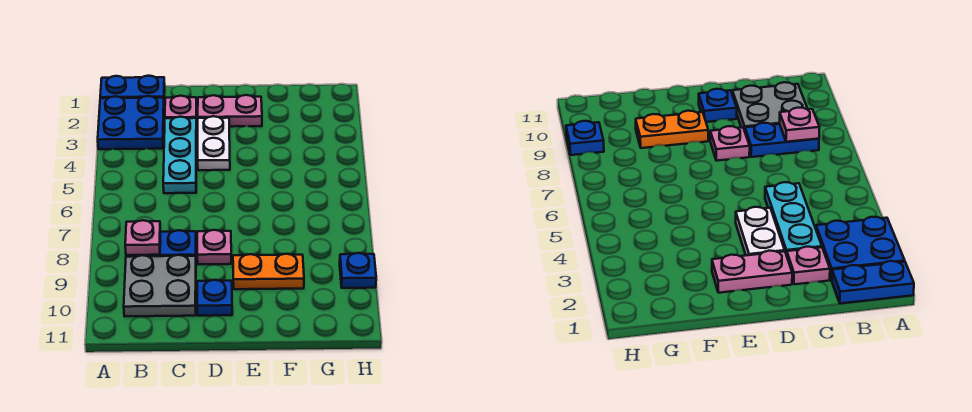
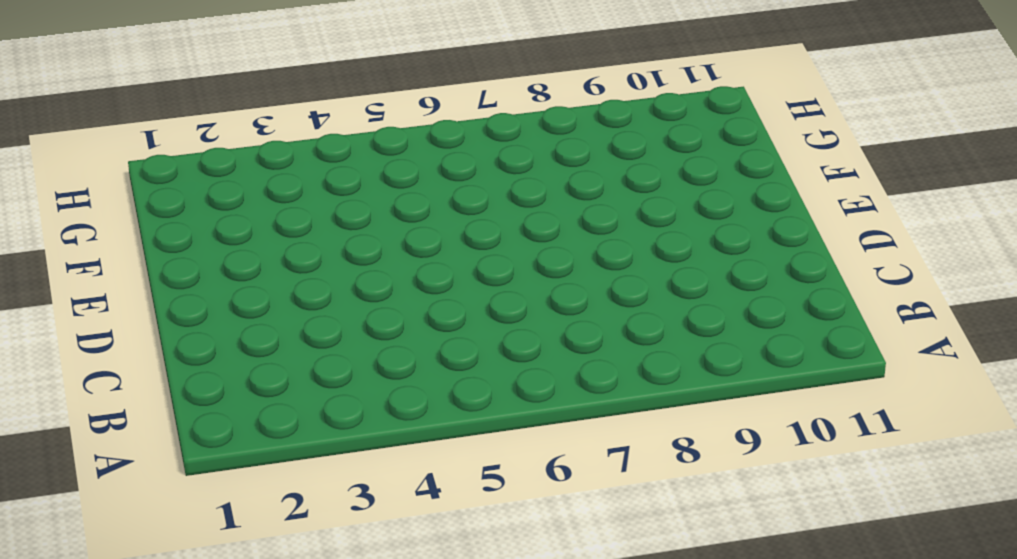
none -> blue 1x2 plate [100,76,165,98]
none -> blue 2x2 plate [98,96,164,149]
none -> blue 1x2 plate [126,230,196,257]

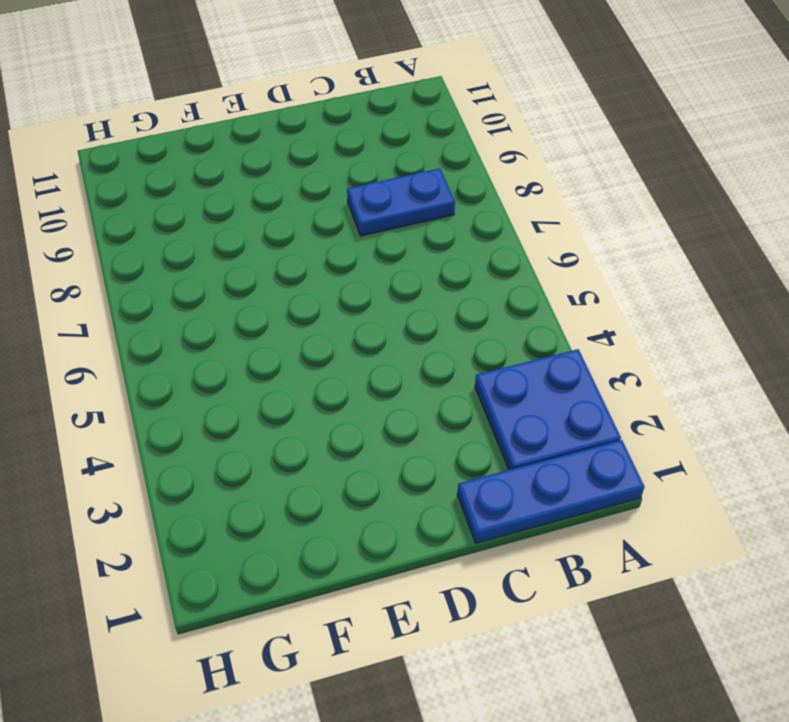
blue 1x3 plate [457,440,645,543] -> blue 1x2 plate [100,76,165,98]
none -> grey 2x2 plate [124,255,196,316]
none -> pink 1x1 plate [165,96,197,118]
none -> cyan 1x3 plate [163,117,196,193]

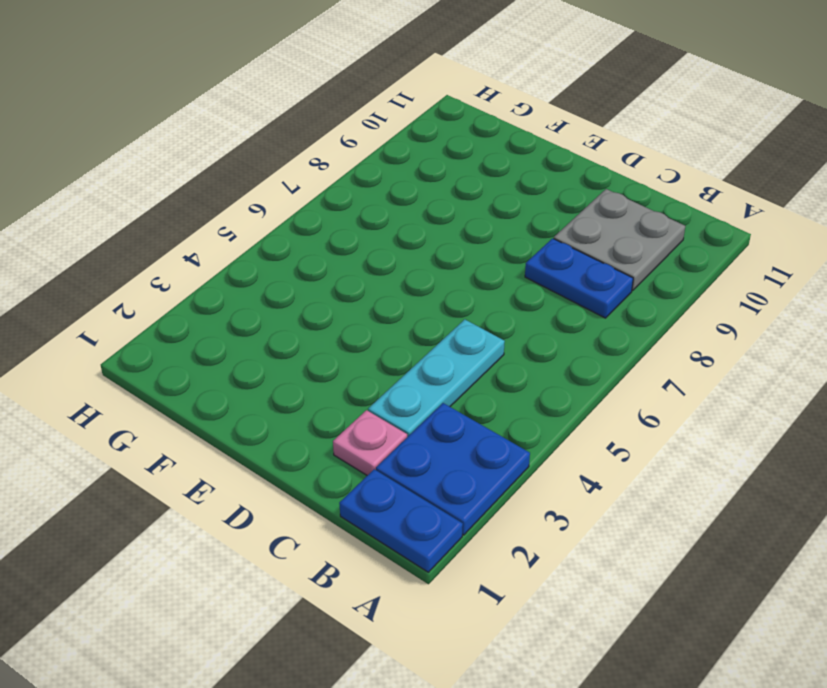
none -> pink 1x2 plate [198,95,262,127]
none -> white 1x2 plate [198,116,230,170]
none -> pink 1x1 plate [197,230,231,264]

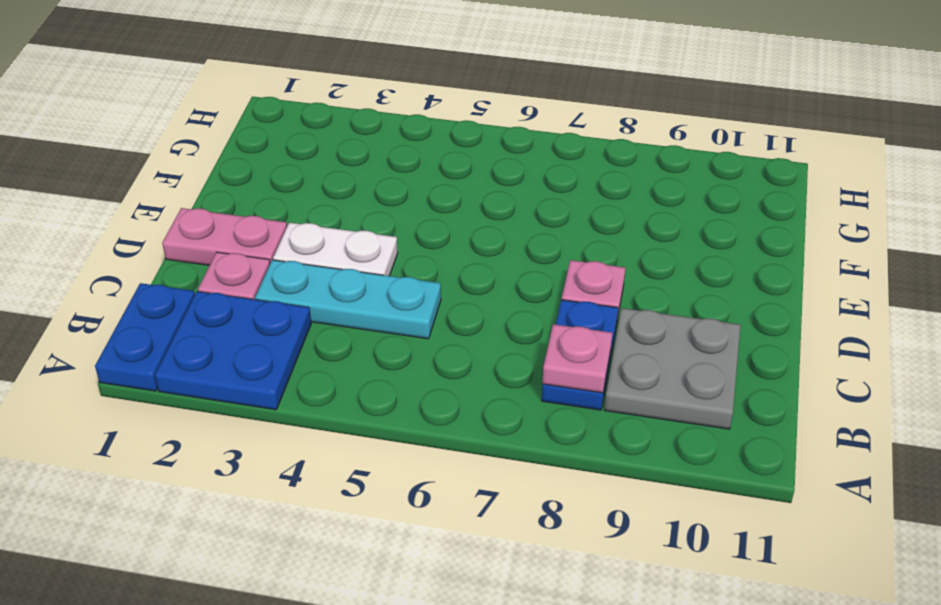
pink 1x2 plate [162,208,287,265] -> pink 1x2 plate turned to [198,95,262,127]
none -> blue 1x1 plate [197,280,232,316]
none -> orange 1x2 plate [233,254,304,289]
none -> blue 1x1 plate [340,253,376,288]

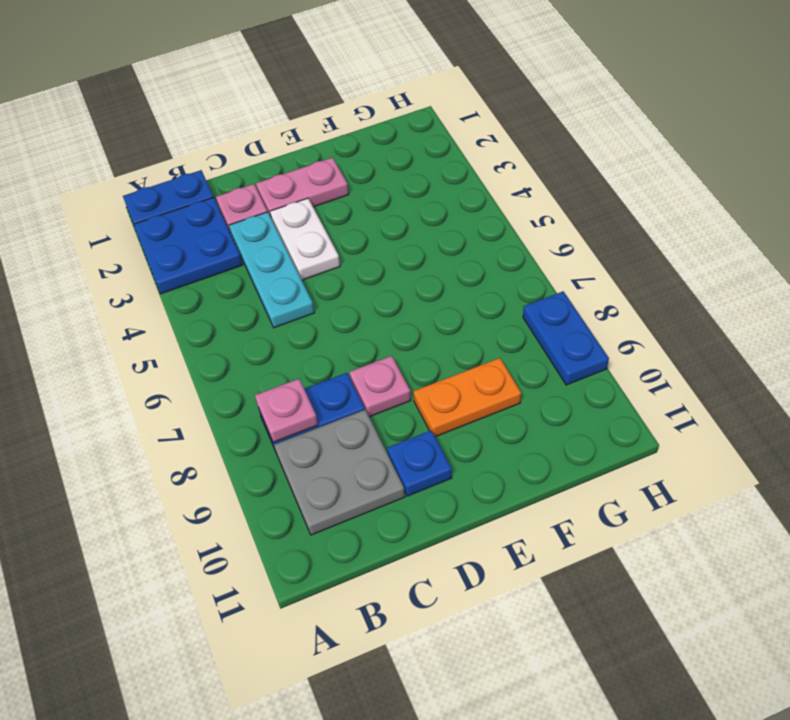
blue 1x2 plate [523,291,609,385] -> blue 1x1 plate [340,253,376,288]

